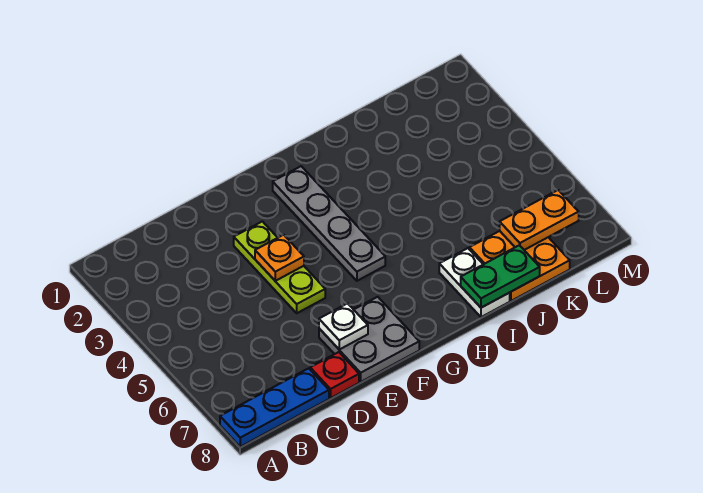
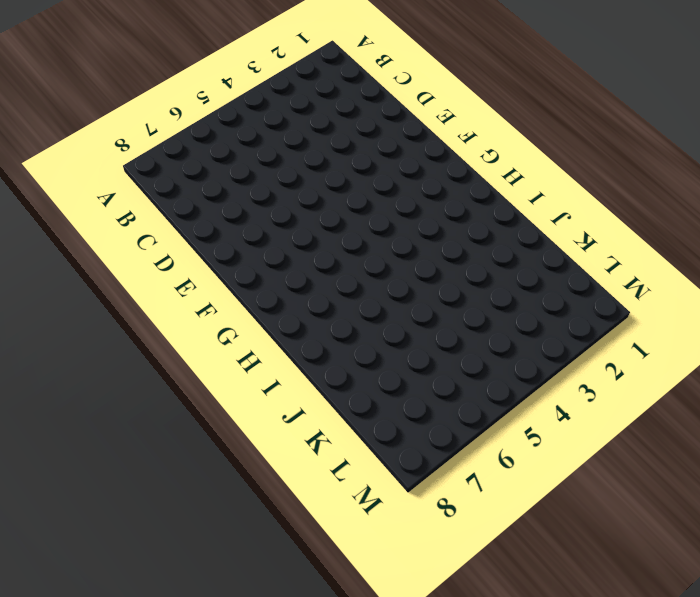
none -> blue 1x3 plate [220,368,329,447]
none -> red 1x1 plate [310,352,359,398]

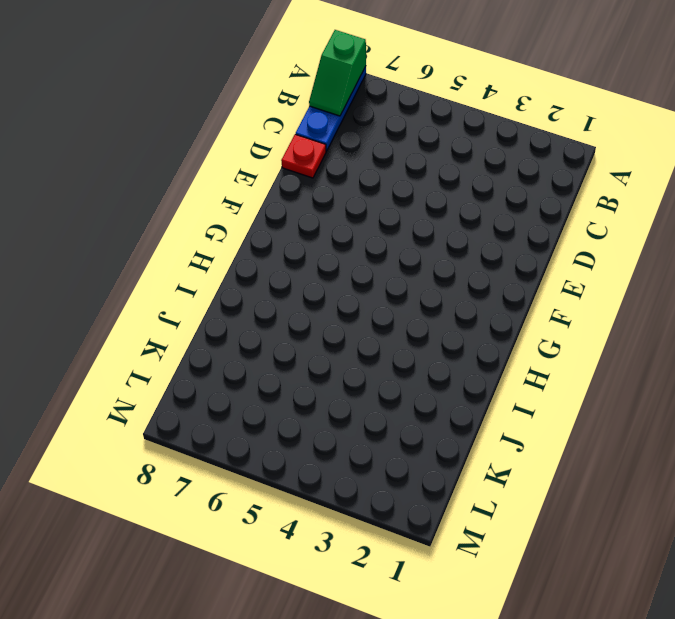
green 1x2 slope [309,30,366,116] -> none
none -> lime 1x3 plate [234,221,325,313]
none -> grey 2x2 plate [319,297,419,382]

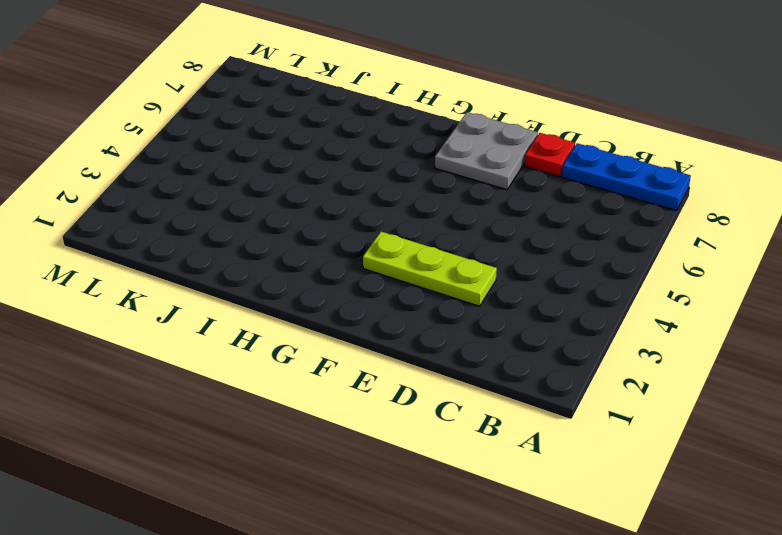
lime 1x3 plate [363,232,497,306] -> lime 1x3 plate turned to [234,221,325,313]
none -> grey 1x4 plate [273,166,385,281]
none -> white 1x2 plate [439,248,510,317]

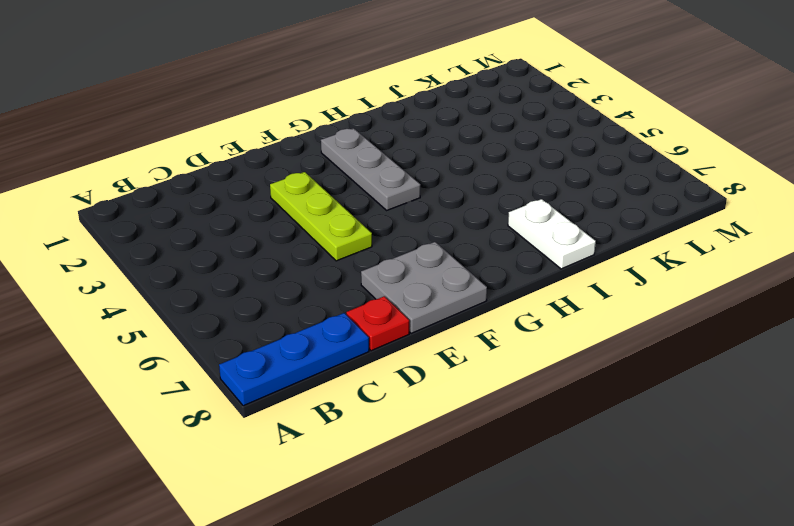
grey 1x3 plate [321,128,421,210] -> grey 1x4 plate [273,166,385,281]
none -> orange 2x2 plate [469,231,570,301]
none -> orange 1x1 plate [255,235,304,281]

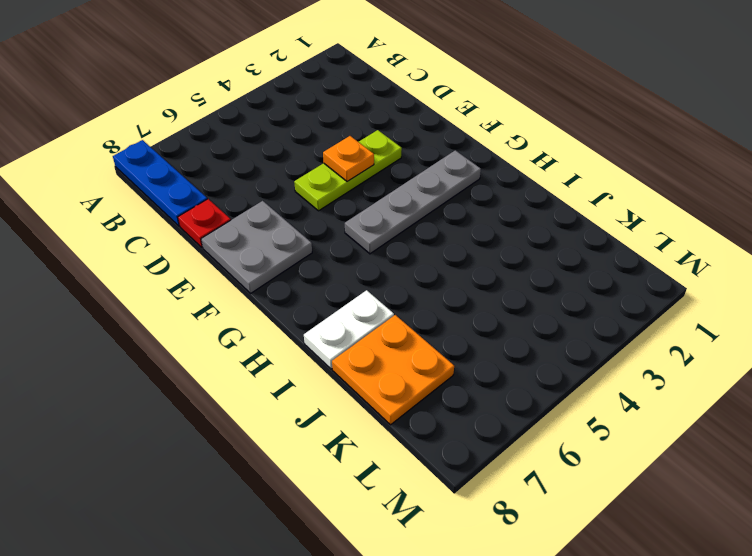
none -> white 1x1 plate [319,303,368,349]
none -> green 1x2 plate [461,245,540,308]

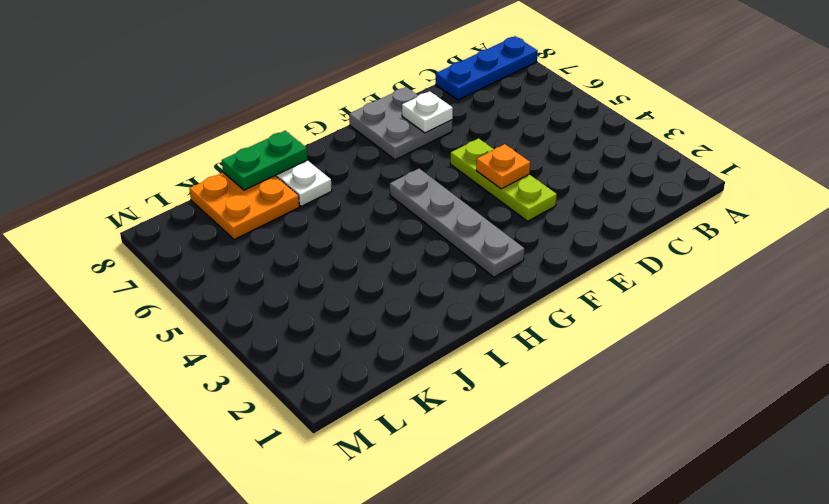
none -> red 1x1 plate [310,352,359,398]
none -> orange 1x2 plate [500,190,579,250]

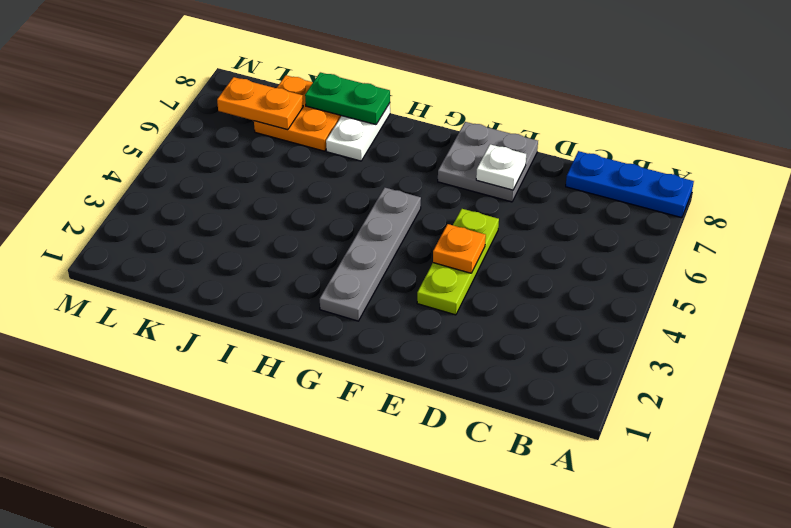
none -> red 1x1 plate [310,352,359,398]

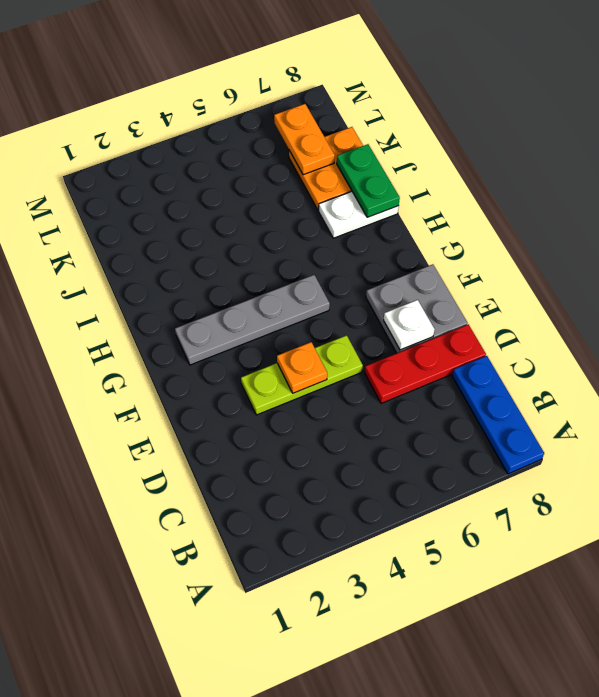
red 1x3 plate [365,324,486,403] -> red 1x1 plate [310,352,359,398]

